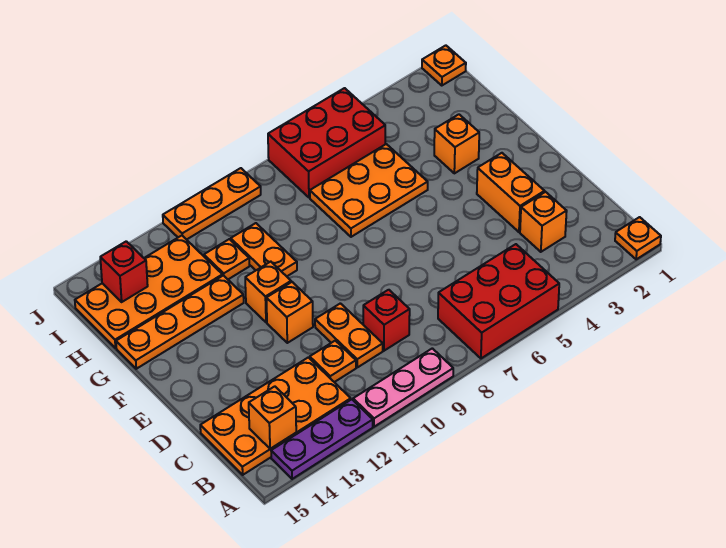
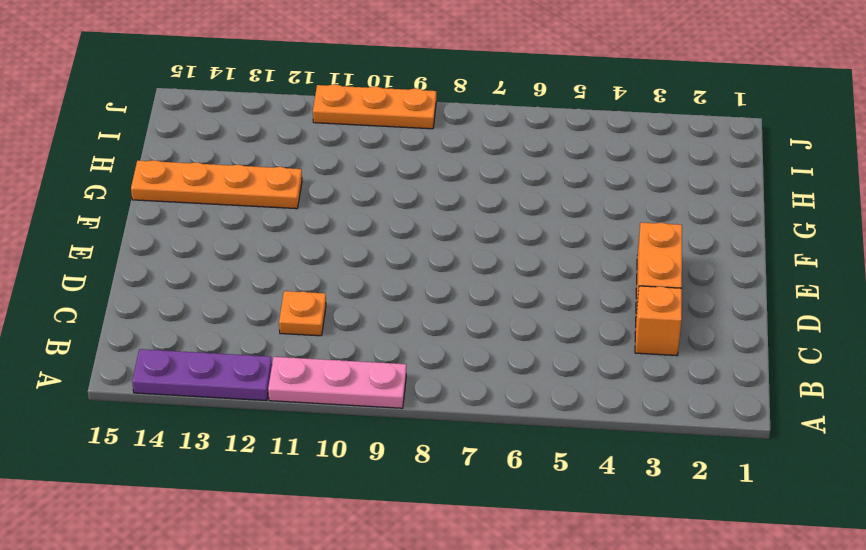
none -> orange 1x1 plate [615,217,661,259]
none -> red 2x3 brick [438,244,559,358]
none -> orange 2x4 plate [200,357,351,475]

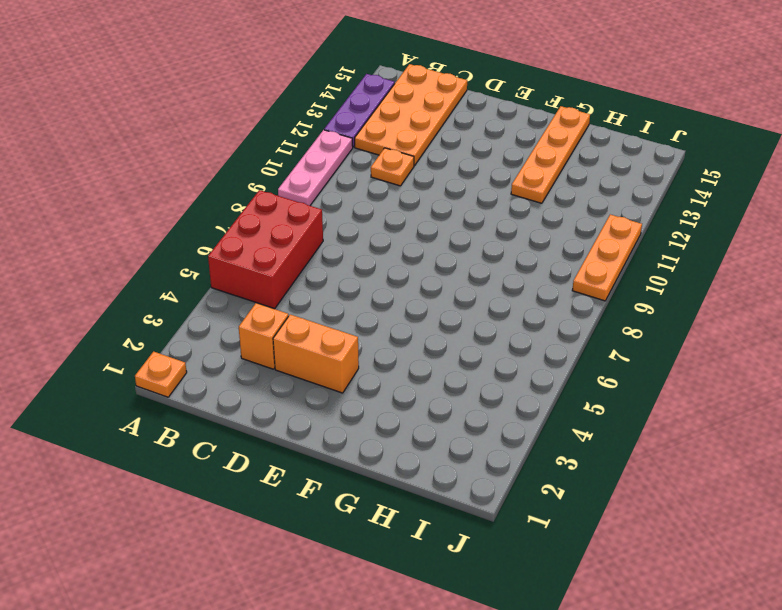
none -> red 1x1 brick [363,290,410,351]
none -> orange 1x2 plate [315,303,383,367]
none -> orange 1x1 brick [266,282,313,343]

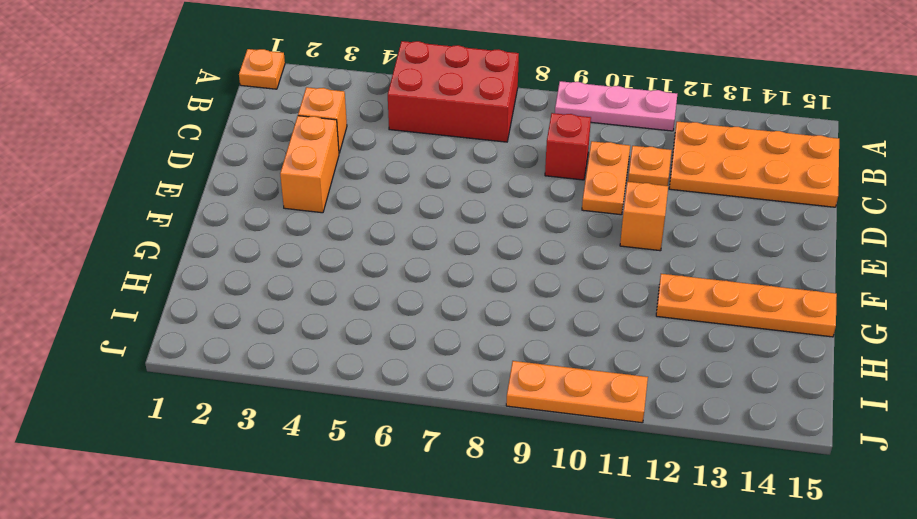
none -> purple 1x3 plate [271,399,373,479]
none -> orange 1x1 brick [245,262,291,322]
none -> orange 1x1 brick [434,114,479,173]

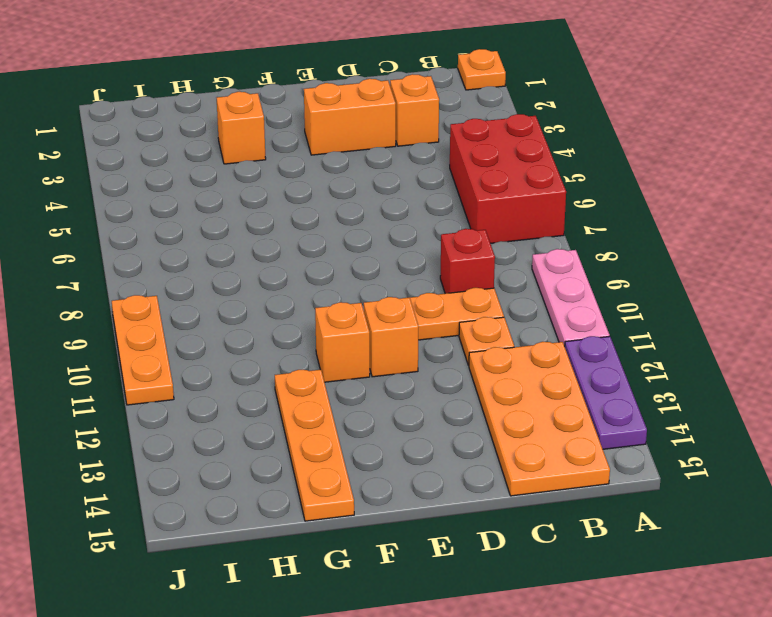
none -> orange 2x3 plate [310,144,428,237]
none -> orange 1x2 plate [231,223,297,276]
none -> orange 1x1 plate [204,239,249,279]

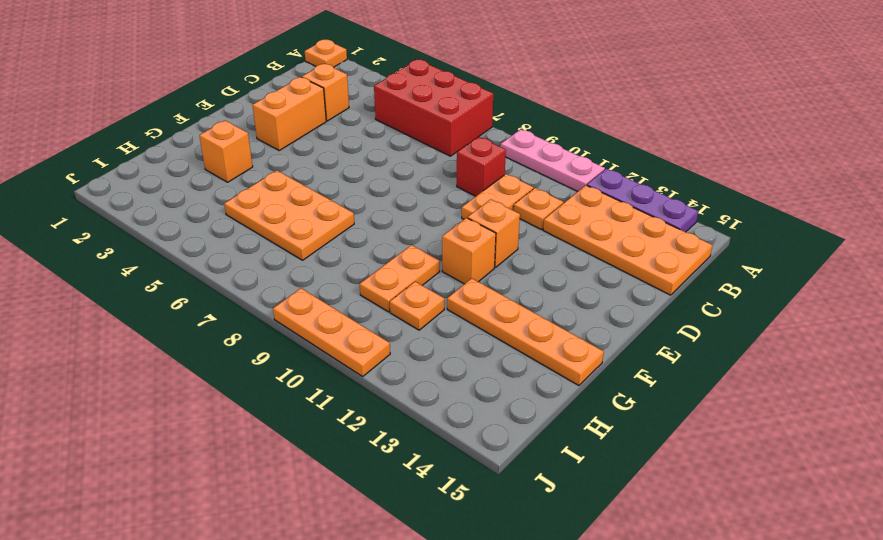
none -> orange 2x4 plate [75,236,222,348]
none -> red 2x3 brick [268,88,385,198]
none -> orange 1x1 plate [422,45,466,85]

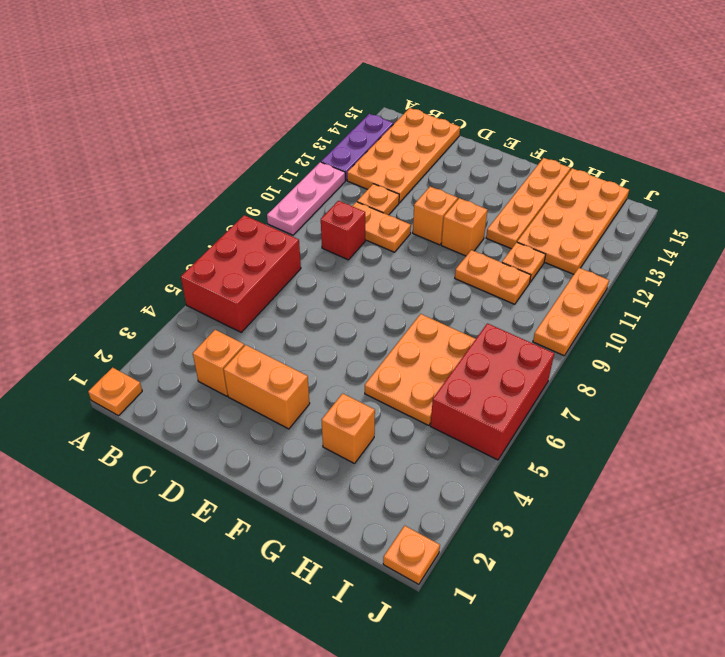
none -> orange 1x1 brick [249,386,296,449]
none -> red 1x1 brick [100,241,148,302]

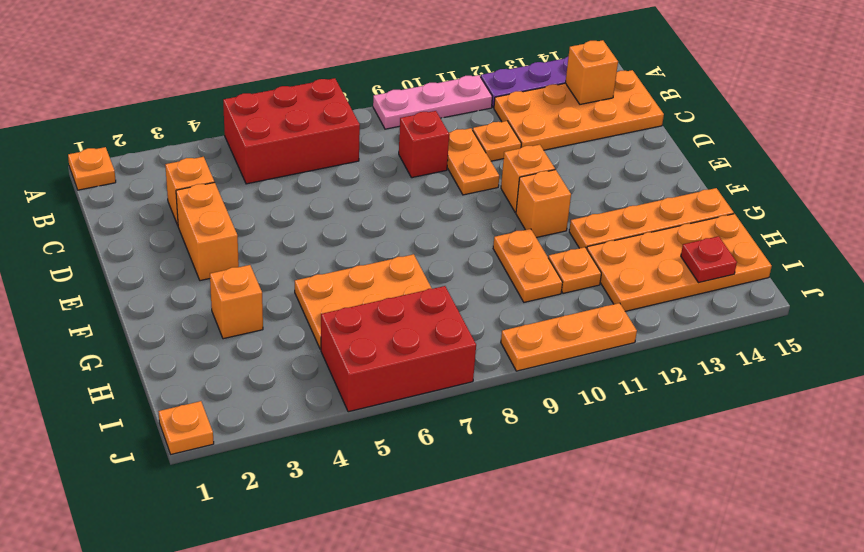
red 1x1 plate [681,236,737,283] -> red 1x1 brick [100,241,148,302]

